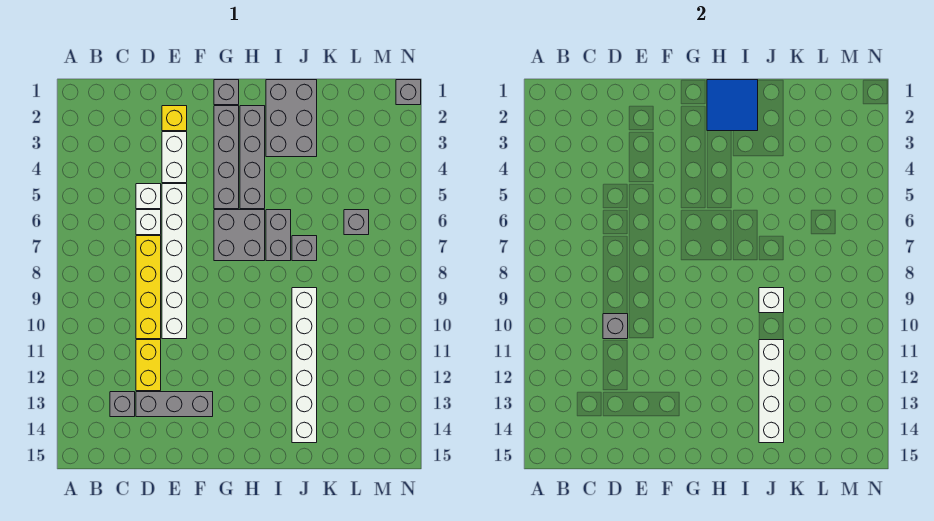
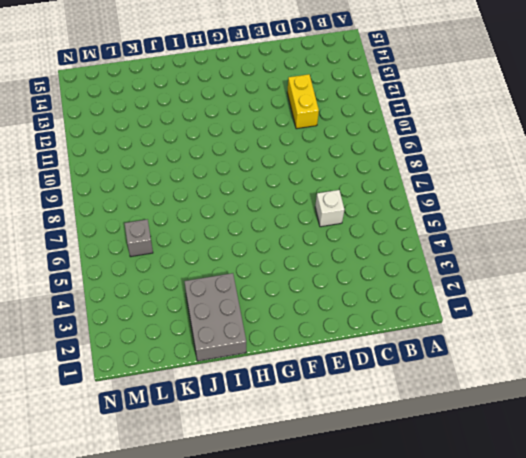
none -> grey 1x1 brick [110,392,135,417]
none -> white 1x1 brick [136,184,161,209]
none -> yellow 1x4 brick [136,236,161,339]

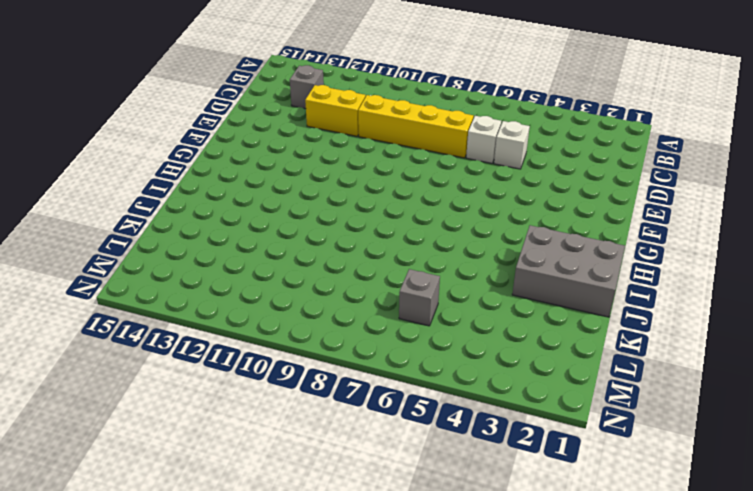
none -> grey 1x3 brick [136,392,213,417]
none -> yellow 1x1 brick [162,106,187,131]
none -> white 1x2 brick [162,132,187,183]

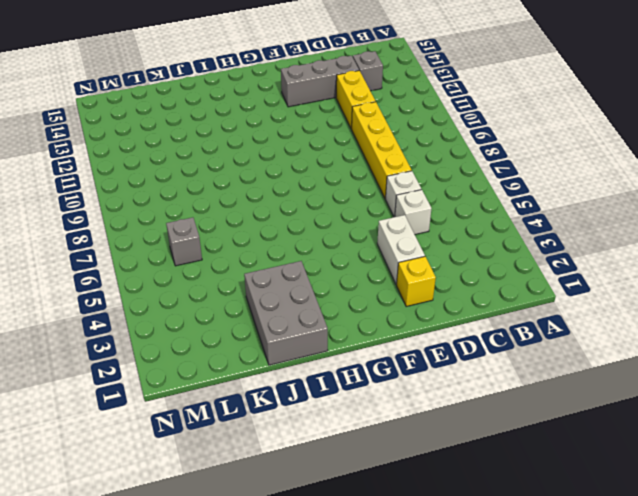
none -> white 1x6 brick [162,184,187,339]
none -> grey 1x1 brick [214,80,239,105]
none -> grey 1x4 brick [214,106,239,209]

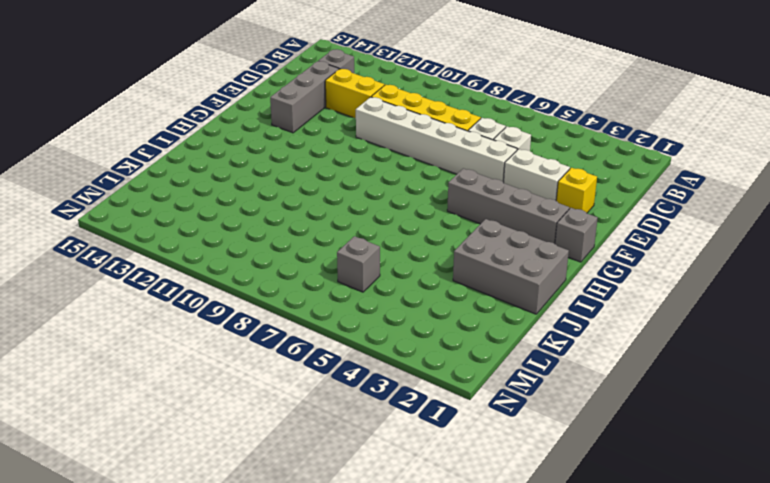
none -> grey 2x2 brick [214,210,265,261]
none -> grey 1x4 brick [240,106,265,209]
none -> grey 1x2 brick [266,210,291,261]

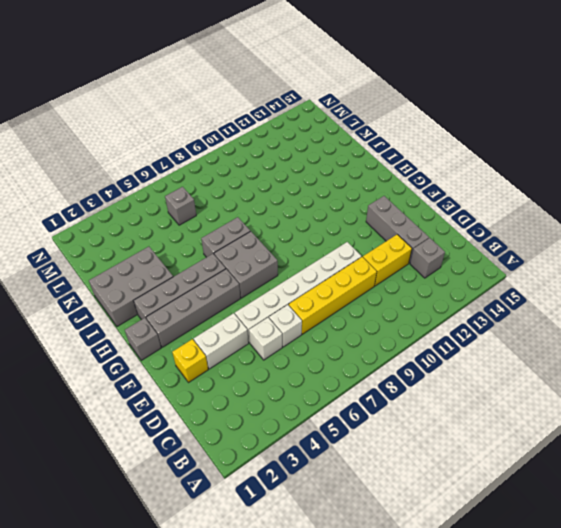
none -> grey 1x1 brick [292,236,317,261]
none -> white 1x6 brick [292,288,317,443]
none -> grey 1x1 brick [396,80,421,105]

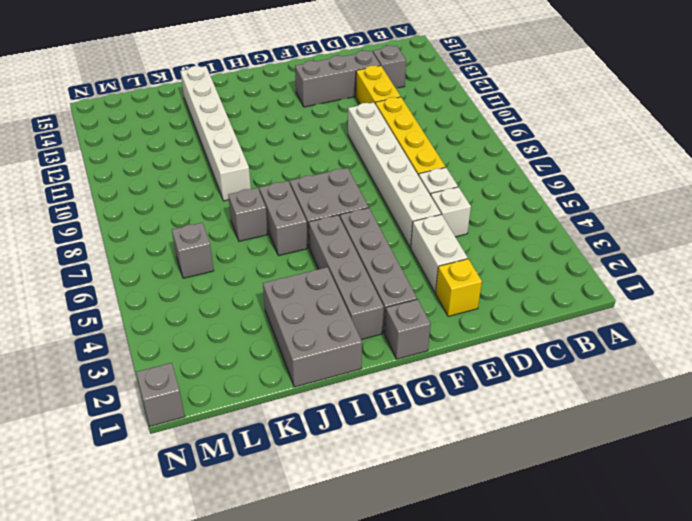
none -> grey 1x1 brick [603,314,628,339]
none -> blue 2x2 tile [707,80,758,131]
none -> white 1x1 brick [759,288,784,313]

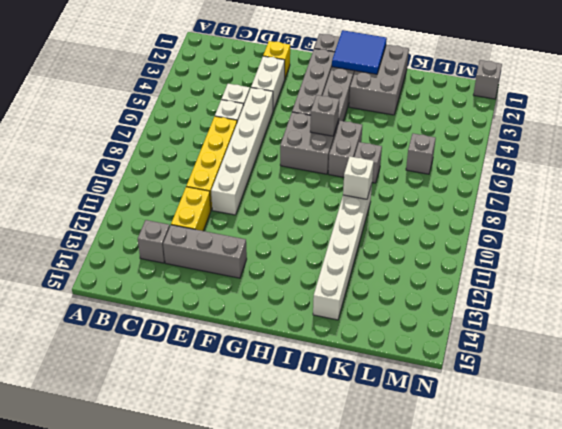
grey 1x1 brick [310,95,339,136] -> grey 1x1 brick moved to [603,314,628,339]
none -> white 1x4 brick [759,340,784,443]

